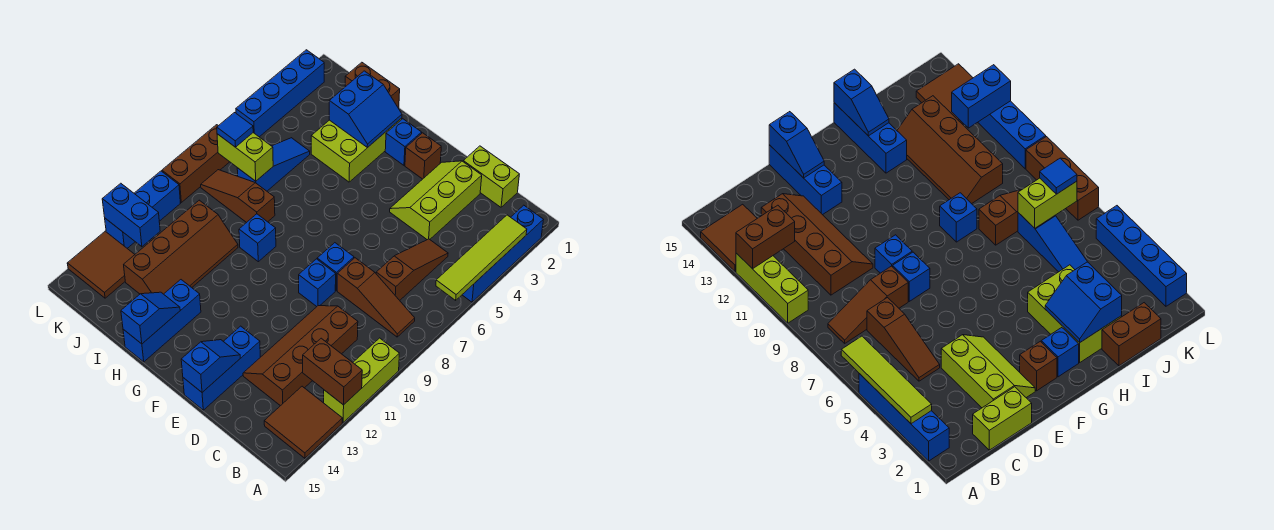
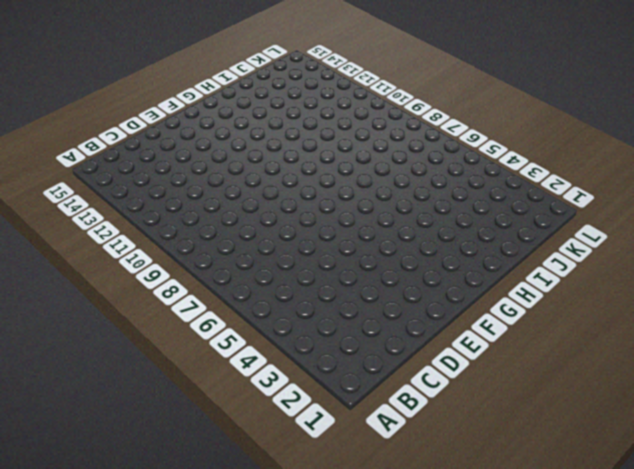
none -> blue 1x4 brick [462,205,543,302]
none -> lime 1x3 brick [324,338,399,422]
none -> brown 2x2 tile [264,386,342,458]
none -> brown 1x3 slope [337,258,415,337]

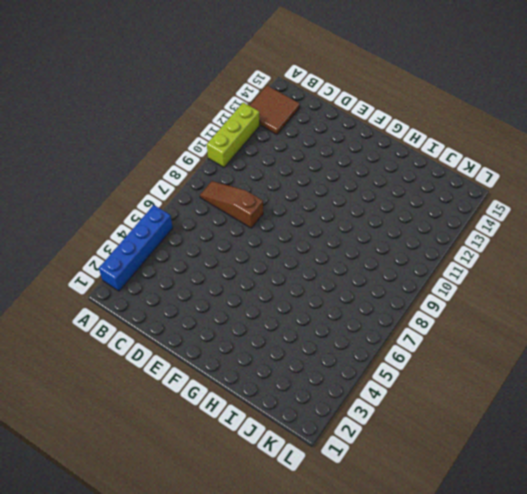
none -> lime 1x2 brick [463,146,519,207]
none -> brown 1x3 slope [376,239,448,300]
none -> brown 2x4 slope [243,306,358,406]
none -> lime 2x3 slope [390,161,482,240]

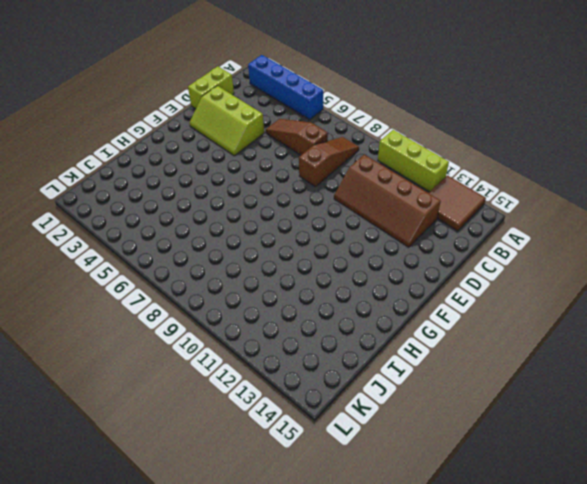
none -> blue 1x1 brick [317,243,354,290]
none -> blue 1x1 brick [299,259,336,306]
none -> blue 1x3 brick [183,326,260,410]
none -> brown 1x1 brick [405,133,441,179]

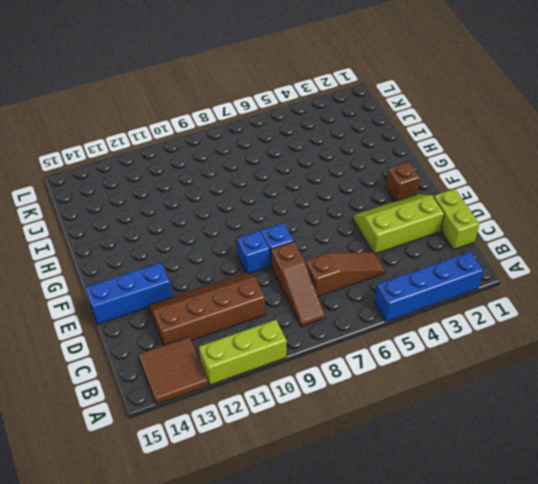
none -> blue 1x1 brick [385,119,422,165]
none -> lime 2x3 brick [311,118,402,182]
none -> blue 1x1 brick [239,214,276,262]
none -> blue 1x3 brick [123,280,201,362]

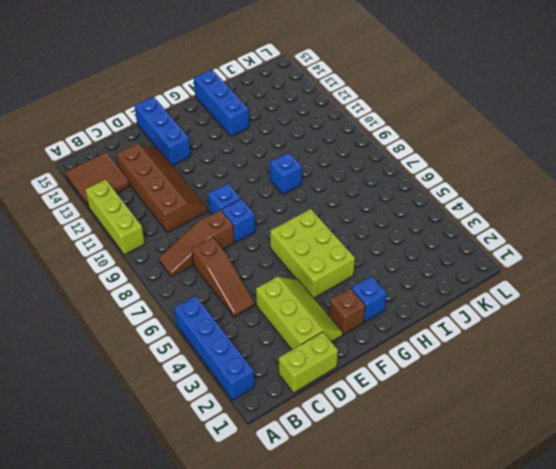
lime 2x3 brick [270,209,355,298] -> lime 2x3 brick moved to [311,118,402,182]
none -> brown 1x2 brick [345,62,400,108]
none -> brown 1x3 slope [201,170,275,223]
none -> brown 2x4 slope [124,200,238,294]
none -> blue 1x3 slope [237,138,310,191]

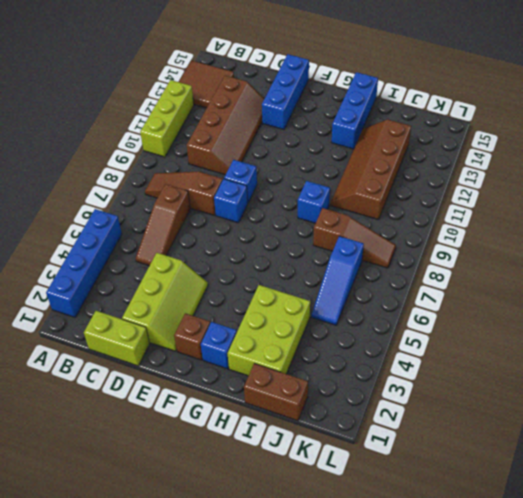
none -> brown 2x2 tile [67,231,135,298]
none -> blue 1x4 brick [236,50,324,137]
none -> brown 1x3 brick [162,125,229,202]
none -> blue 1x3 brick [105,171,180,248]

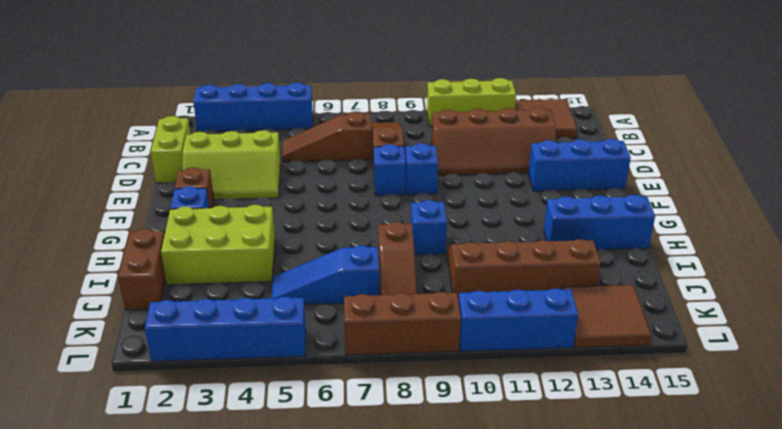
none -> lime 1x4 tile [436,215,527,300]
none -> brown 1x2 brick [303,338,362,405]
none -> blue 1x2 slope [181,340,240,392]
none -> blue 2x2 slope [329,71,402,148]

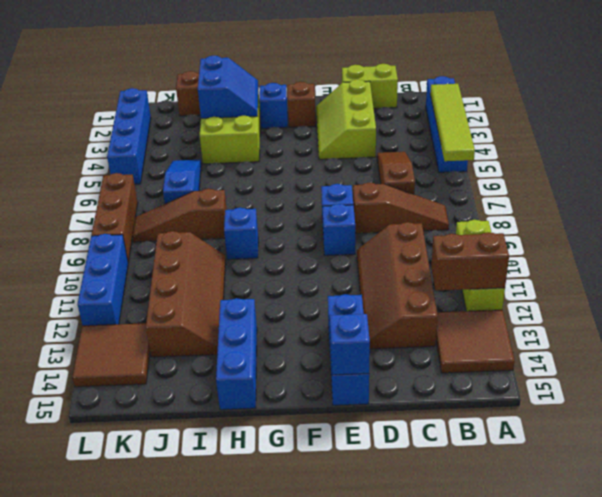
none -> blue 1x2 slope [121,292,180,344]
none -> lime 1x2 brick [217,133,273,181]
none -> blue 1x2 brick [102,183,160,247]
none -> blue 1x1 tile [217,113,253,147]

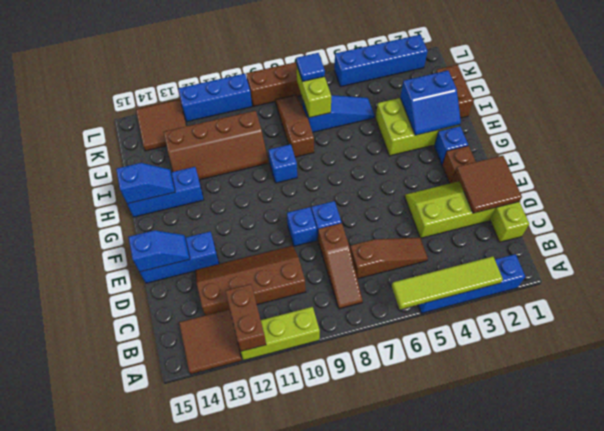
brown 2x2 tile [456,156,522,213] -> none
none -> blue 1x2 brick [102,183,160,247]

